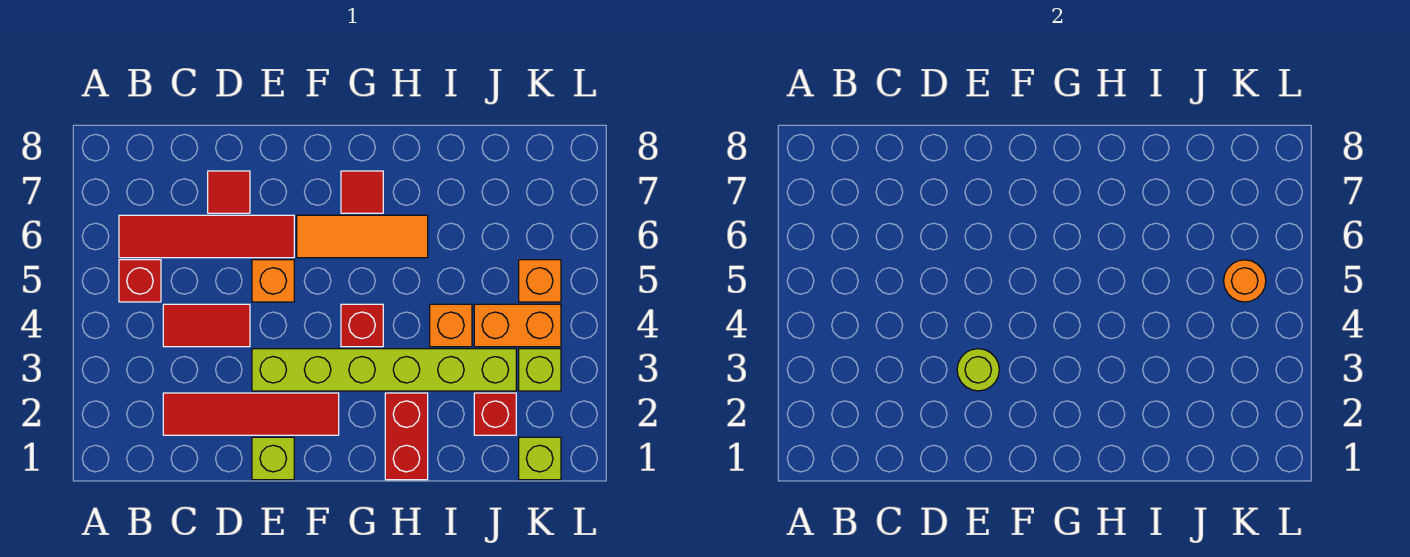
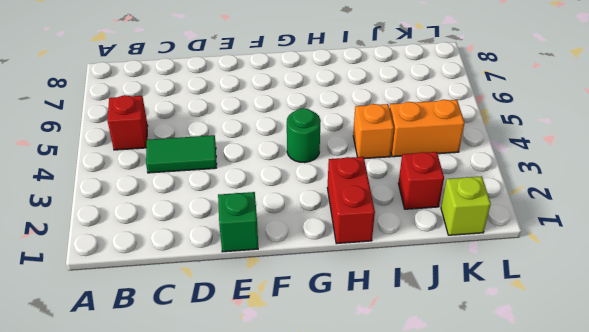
green 1x2 tile [146,135,217,173] -> red 1x2 tile [163,304,250,347]
green 1x1 brick [218,192,258,252] -> lime 1x1 brick [252,437,294,480]
green 1x1 round brick [287,108,321,163] -> red 1x1 brick [341,304,383,347]
none -> red 1x4 tile [119,215,294,258]
none -> red 1x4 tile [163,393,339,435]
none -> red 1x1 tile [208,171,250,213]

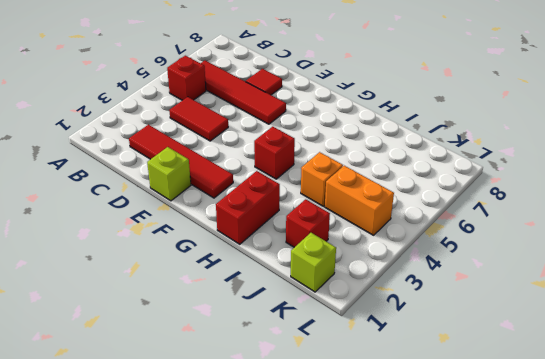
none -> lime 1x6 brick [252,349,516,391]
none -> orange 1x1 brick [252,260,294,302]
none -> orange 1x3 tile [297,215,428,258]

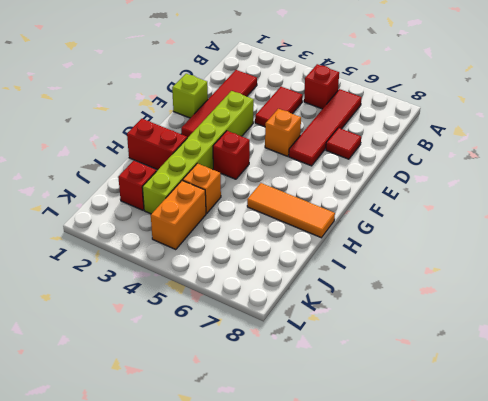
orange 1x3 tile [247,183,335,238] -> orange 1x3 tile turned to [297,215,428,258]
none -> red 1x1 tile [341,171,383,213]
none -> lime 1x1 brick [519,437,561,480]
none -> lime 1x1 brick [519,349,561,391]

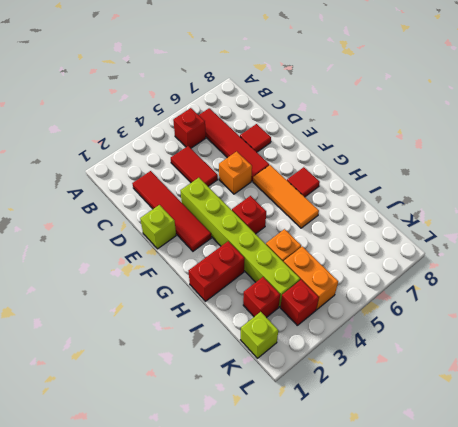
red 1x1 brick [280,280,319,326] -> lime 1x1 brick [519,349,561,391]
none -> orange 1x1 brick [519,260,561,302]
none -> lime 1x1 round brick [957,349,999,391]
none -> orange 1x1 round brick [1224,260,1266,302]

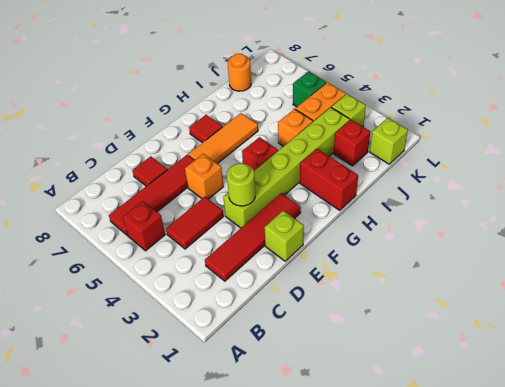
orange 1x1 round brick [228,54,251,91] -> orange 1x1 round brick moved to [1224,260,1266,302]
green 1x1 brick [293,71,326,107] -> orange 1x1 brick [519,260,561,302]

